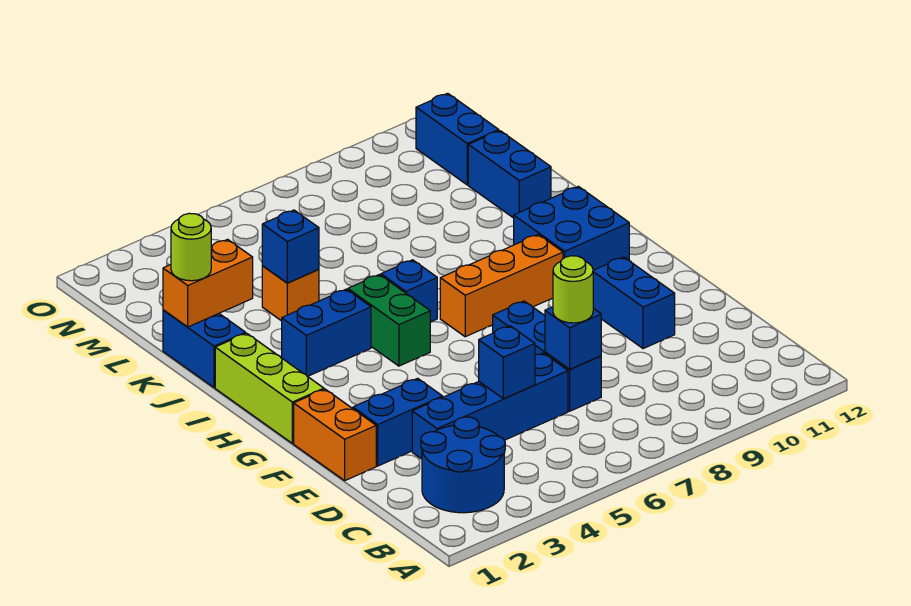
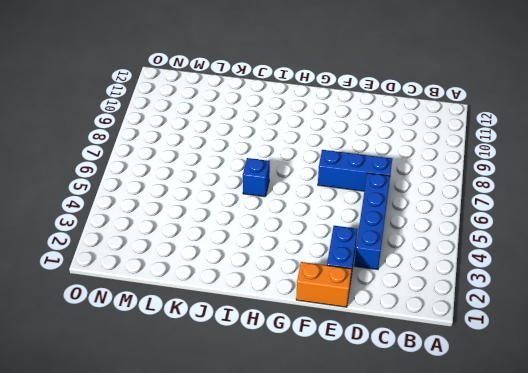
none -> blue 2x2 round brick [421,417,505,513]
none -> blue 1x2 brick [593,257,675,349]
none -> lime 1x3 brick [215,333,324,443]

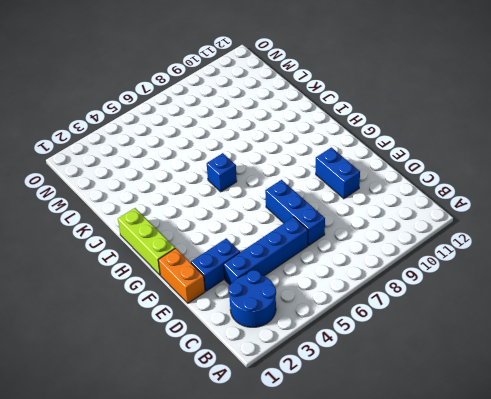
none -> green 1x2 brick [348,275,430,366]
none -> orange 1x3 brick [440,235,563,337]
none -> blue 2x2 brick [514,186,629,270]

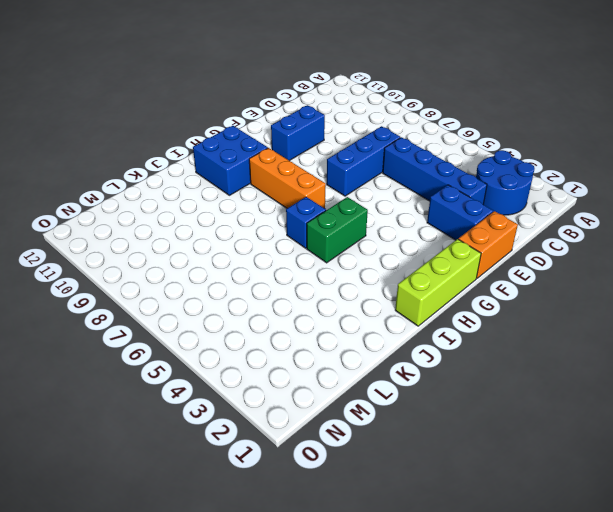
none -> blue 1x2 brick [282,289,371,376]
none -> blue 1x2 brick [163,310,246,387]
none -> orange 1x1 brick [262,266,319,321]

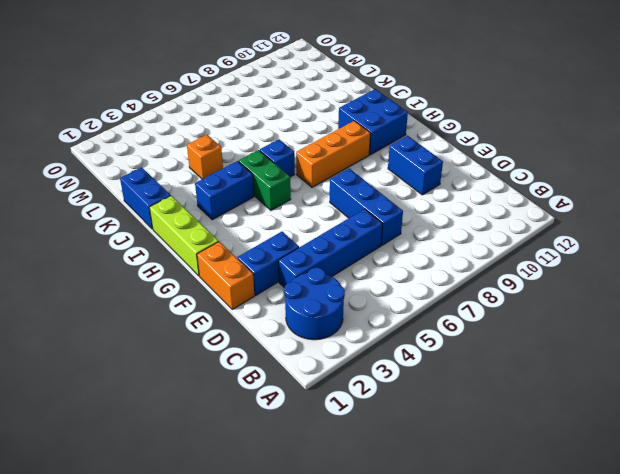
none -> blue 1x2 brick [468,131,551,218]
none -> blue 1x2 brick [416,93,499,185]
none -> blue 1x1 brick [479,326,535,399]

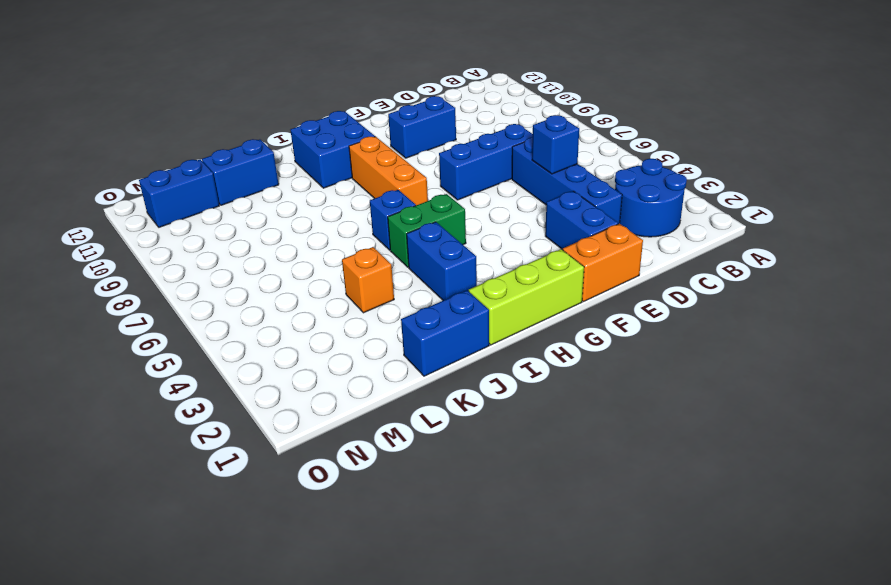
none -> blue 1x1 brick [545,307,601,369]
none -> orange 1x2 brick [163,239,253,327]
none -> blue 1x1 brick [262,210,319,283]

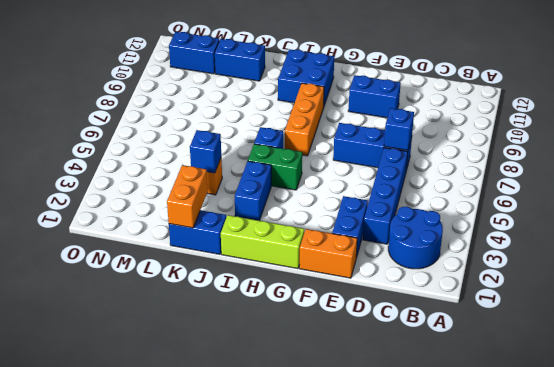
none -> blue 1x1 brick [479,326,535,399]
none -> lime 1x1 round brick [553,256,593,323]
none -> lime 1x1 round brick [171,213,211,281]

